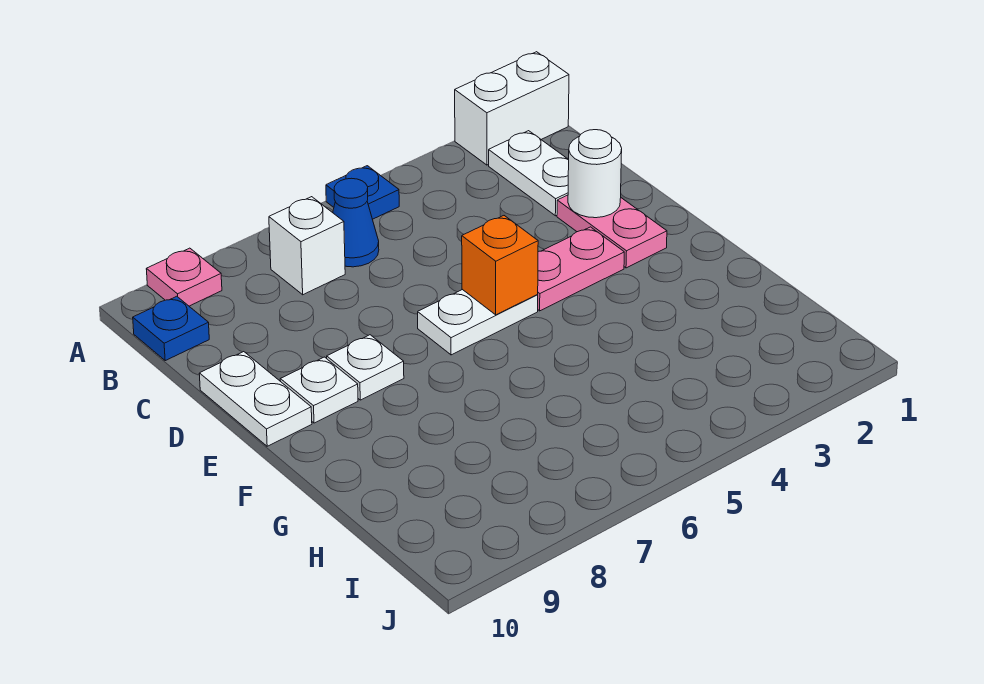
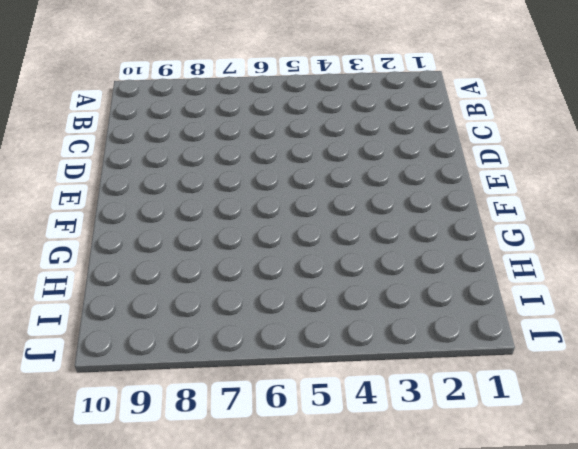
none -> white 1x2 brick [455,52,569,165]
none -> blue 1x1 plate [326,166,399,219]
none -> pink 1x1 plate [146,248,222,306]

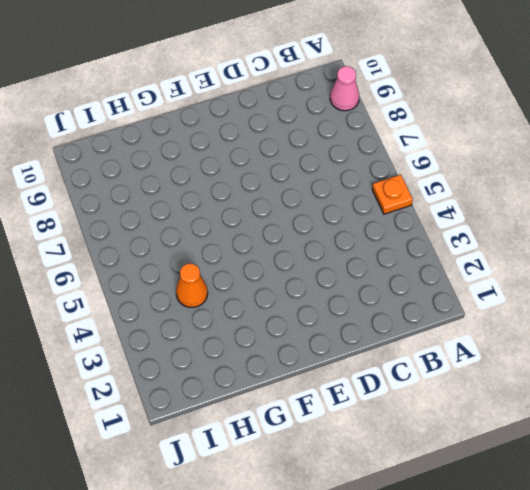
orange 1x1 plate [372,175,413,214] -> blue 1x1 plate [326,166,399,219]
pink 1x1 cone [330,66,359,111] -> pink 1x1 plate [146,248,222,306]
orange 1x1 cone [176,264,208,308] -> none
none -> white 1x2 brick [455,52,569,165]
none -> white 1x2 plate [489,131,569,216]
none -> blue 1x1 cone [333,178,379,267]

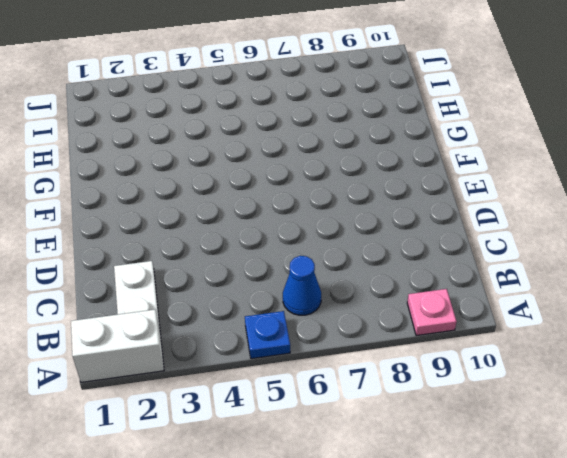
none -> white 1x1 brick [269,197,345,295]
none -> blue 1x1 plate [133,296,209,361]
none -> pink 1x2 plate [557,195,667,268]

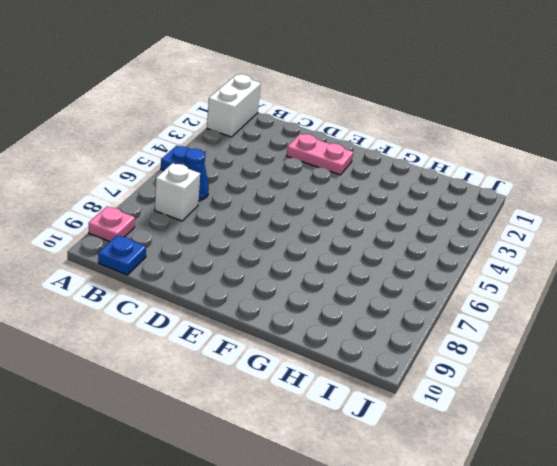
none -> white 1x2 plate [489,131,569,216]
none -> white 1x2 plate [199,352,312,446]
none -> pink 1x2 plate [537,227,624,311]

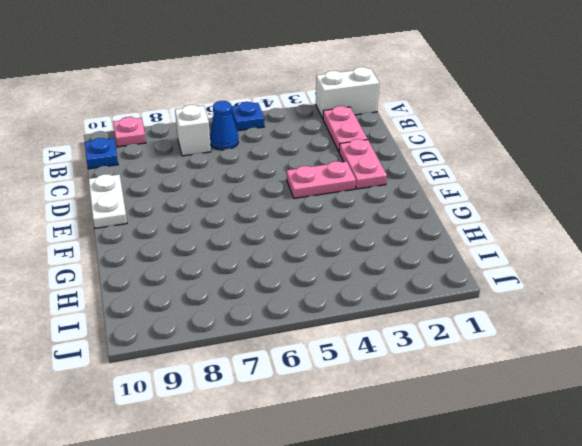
pink 1x2 plate [323,106,367,152] -> white 1x2 plate [489,131,569,216]
none -> white 1x2 plate [418,289,538,355]
none -> white 1x1 plate [326,335,404,400]
none -> white 1x1 plate [280,357,358,423]

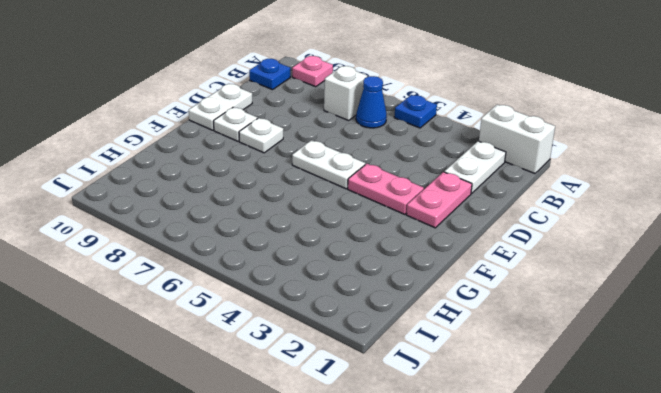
none -> white 1x1 round brick [568,130,622,218]
none -> orange 1x1 brick [462,216,538,315]

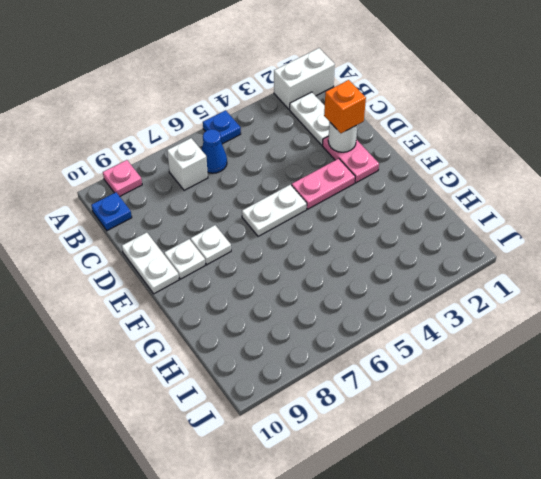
orange 1x1 brick [324,80,366,133] -> orange 1x1 brick moved to [462,216,538,315]

